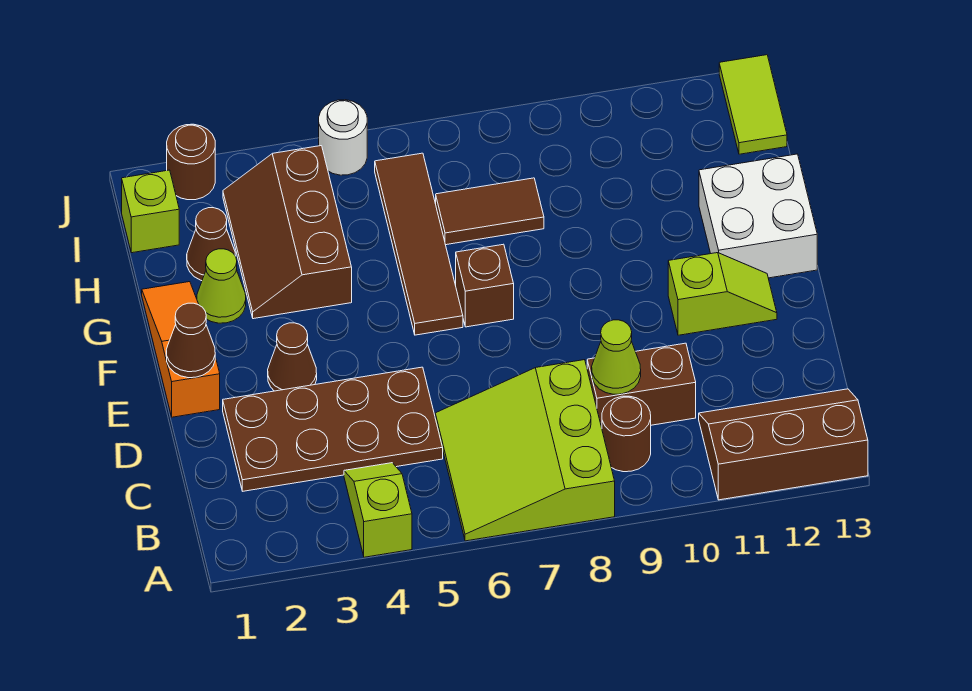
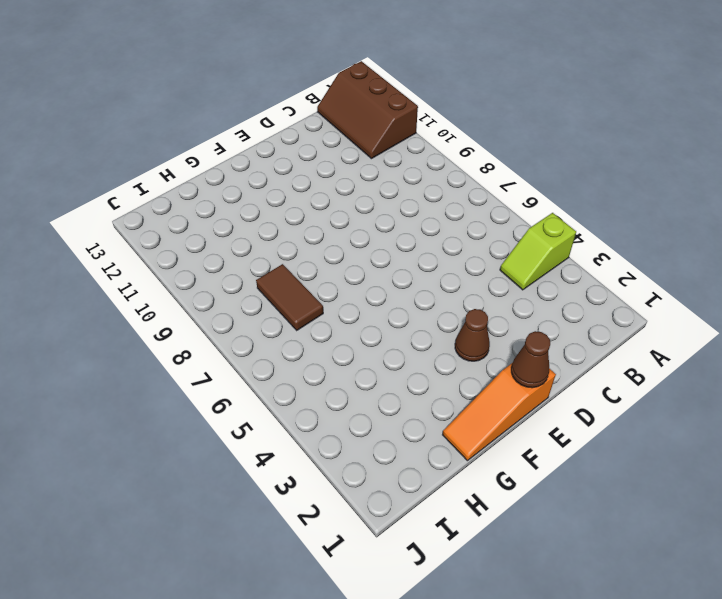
none -> lime 3x3 slope [435,360,615,541]
none -> brown 1x1 round brick [602,396,651,472]
none -> brown 2x4 plate [223,367,443,491]

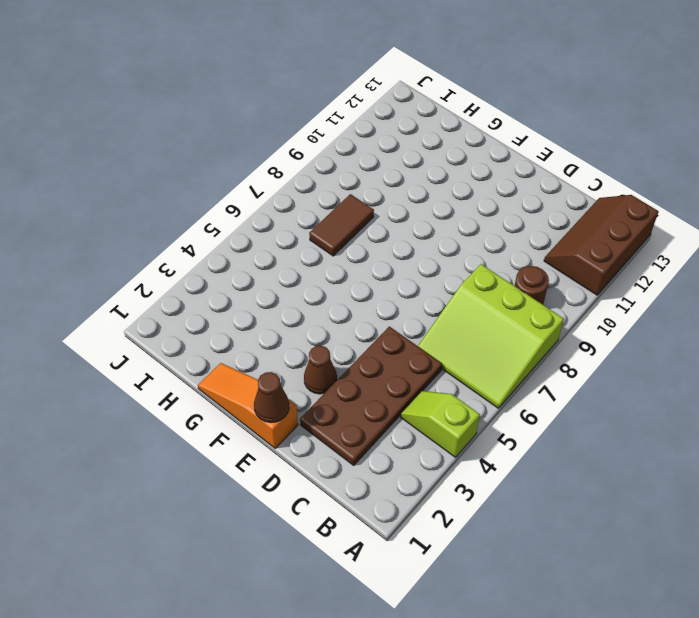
none -> brown 1x2 brick [587,343,696,428]
none -> lime 1x2 slope [668,253,777,335]
none -> brown 1x4 tile [375,153,463,335]

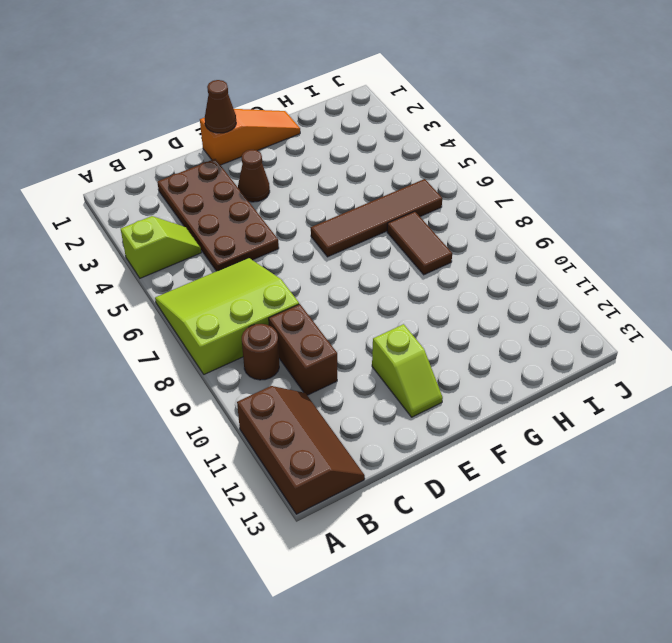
none -> brown 1x1 brick [456,244,514,327]
none -> white 2x2 brick [699,154,817,278]
none -> lime 1x1 cone [197,249,246,323]

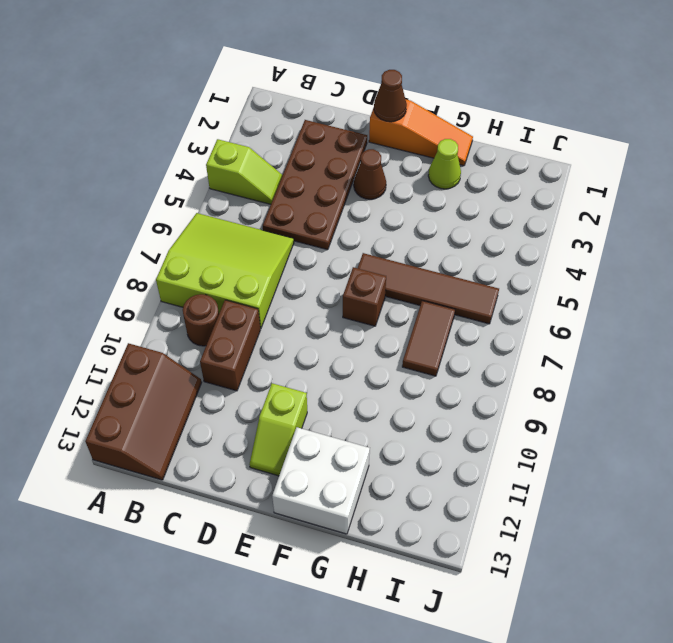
none -> brown 2x3 slope [223,146,352,319]
none -> brown 1x1 cone [187,208,235,281]
none -> lime 1x1 brick [122,170,179,253]

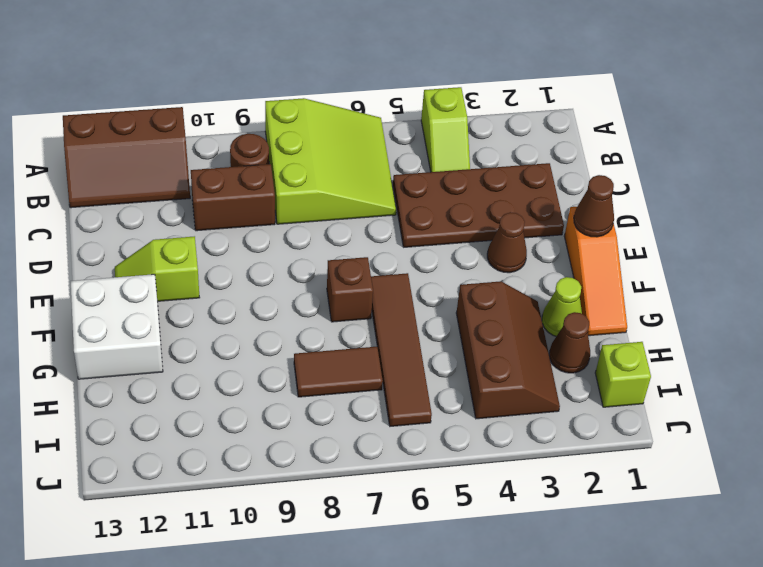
none -> lime 1x2 tile [719,55,787,154]
none -> brown 1x1 round brick [167,124,215,200]
none -> white 1x1 round brick [319,100,367,175]

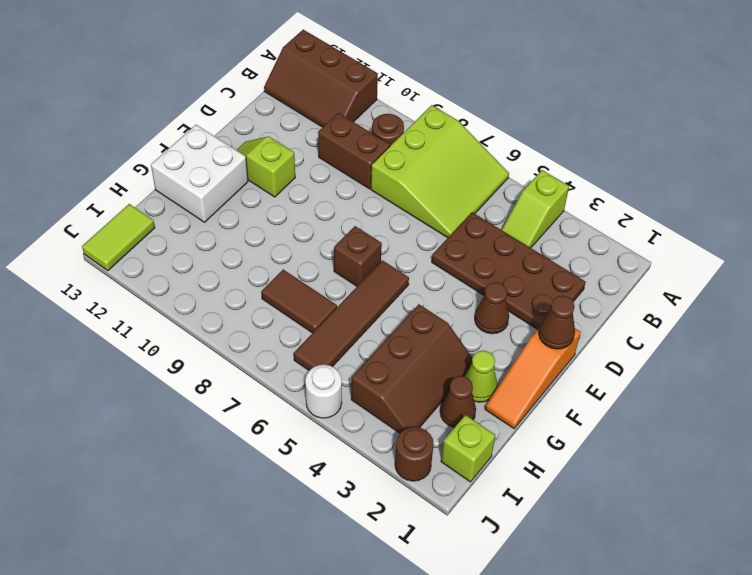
none -> lime 1x1 cone [592,320,641,394]

